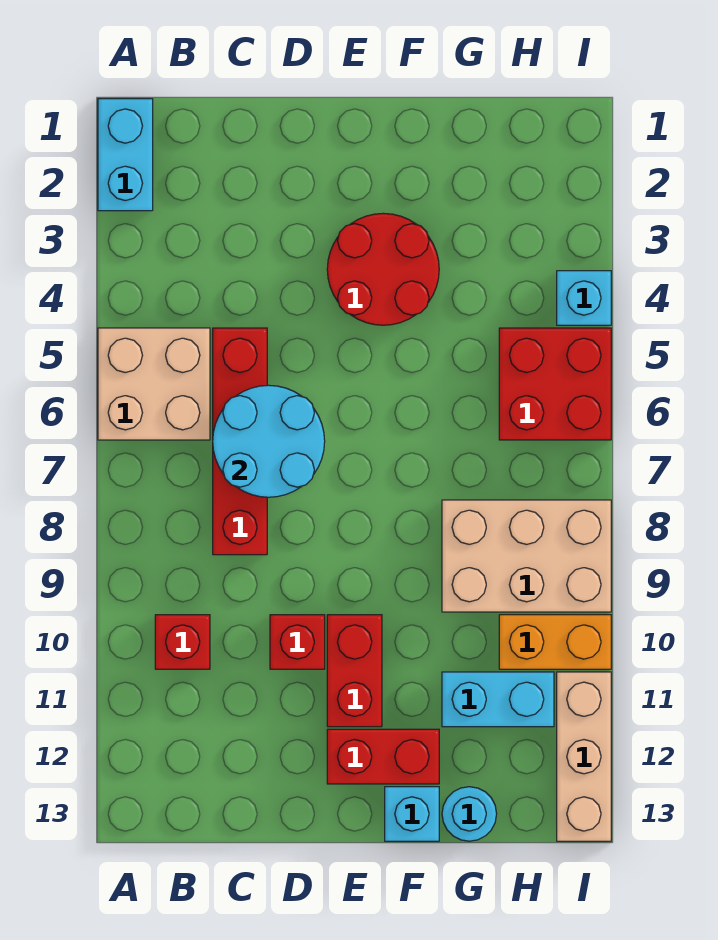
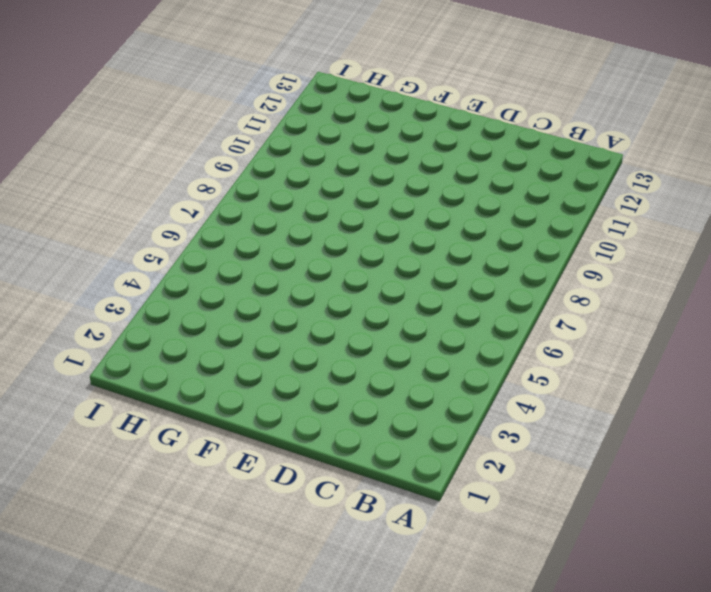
none -> cyan 1x2 brick [98,99,153,211]
none -> tan 2x2 brick [98,328,210,440]
none -> red 1x1 brick [155,615,210,669]

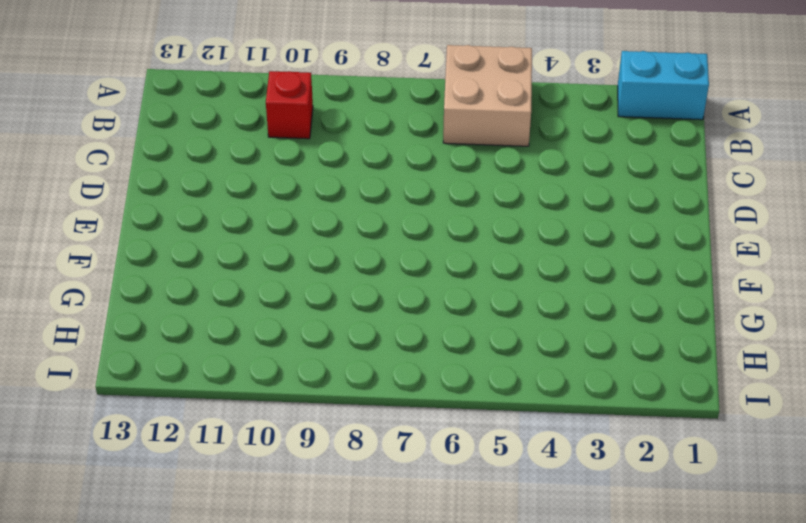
none -> red 1x4 brick [213,328,267,555]
none -> red 1x1 brick [270,615,325,669]
none -> red 2x2 round brick [327,213,439,325]

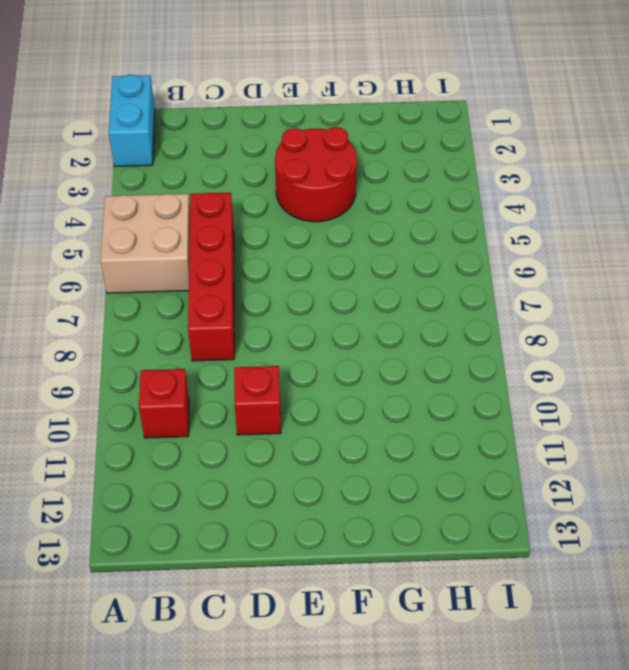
none -> red 1x2 brick [327,615,382,727]
none -> red 1x2 brick [327,729,439,784]
none -> cyan 1x1 brick [385,787,439,841]

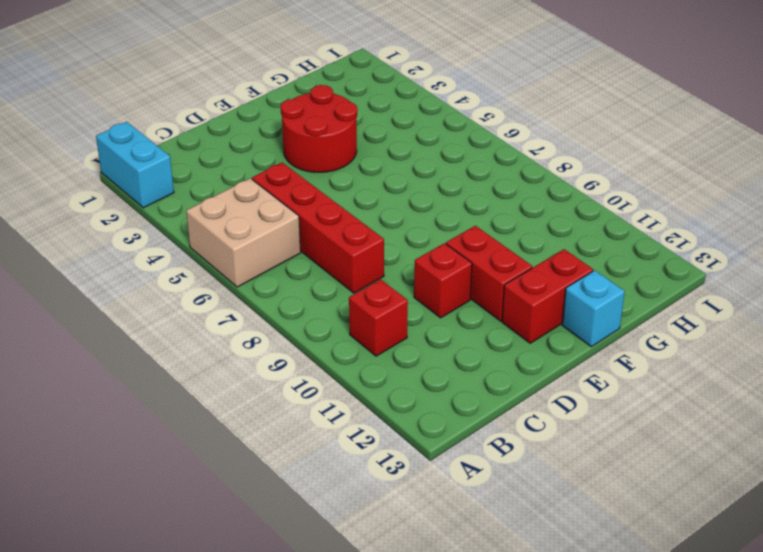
none -> tan 2x3 brick [442,500,611,612]
none -> cyan 1x2 brick [442,672,554,727]
none -> cyan 1x1 round brick [442,787,497,841]

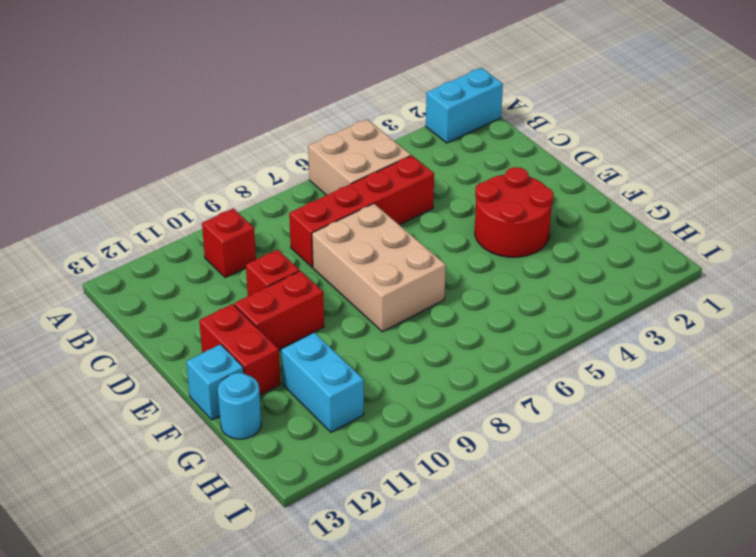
tan 2x3 brick [312,204,446,332] -> tan 2x3 brick moved to [442,500,611,612]
none -> red 2x2 brick [499,328,611,440]
none -> orange 1x2 brick [499,615,611,669]
none -> cyan 1x1 brick [557,271,611,325]

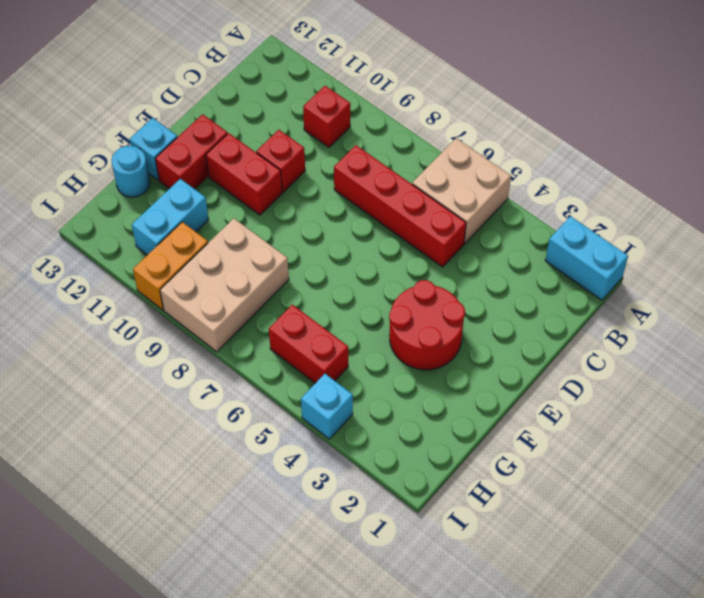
red 1x2 brick [269,305,348,383] -> red 2x2 brick [499,328,611,440]
none -> tan 1x3 brick [557,672,611,841]
none -> cyan 2x2 round brick [213,385,325,497]

